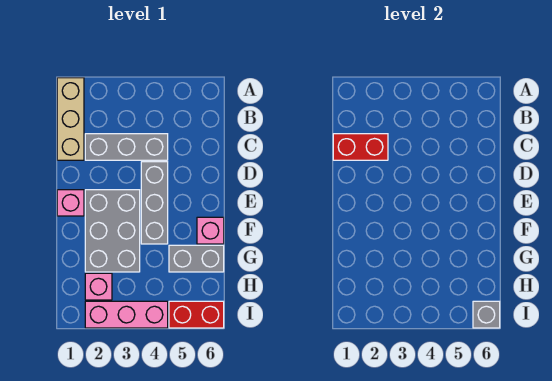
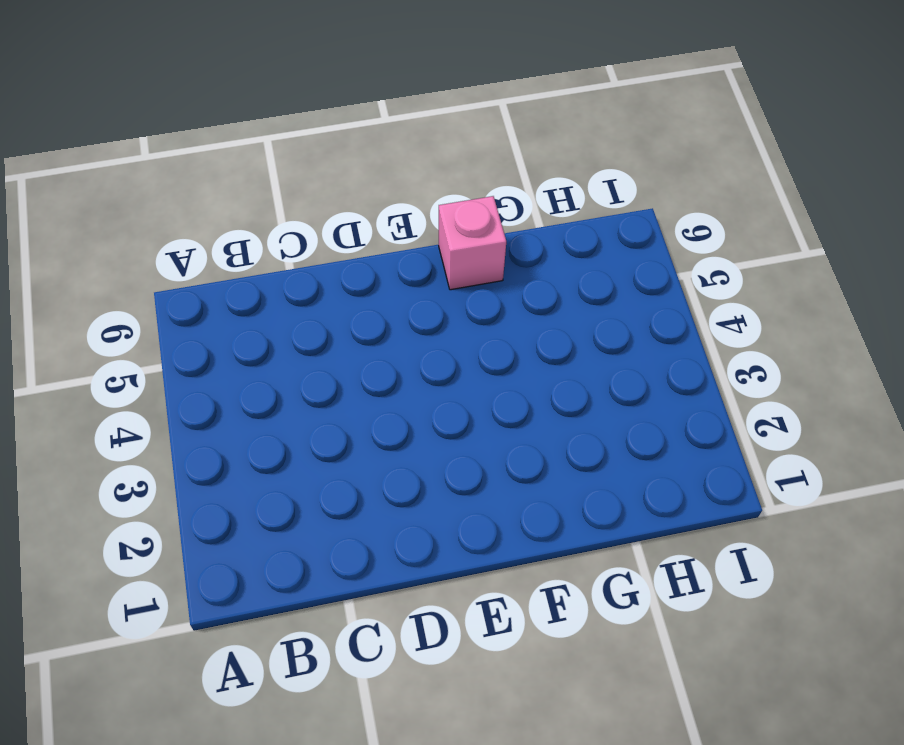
none -> tan 1x3 brick [57,78,84,160]
none -> grey 1x3 brick [85,134,168,160]
none -> grey 1x3 brick [141,162,168,244]

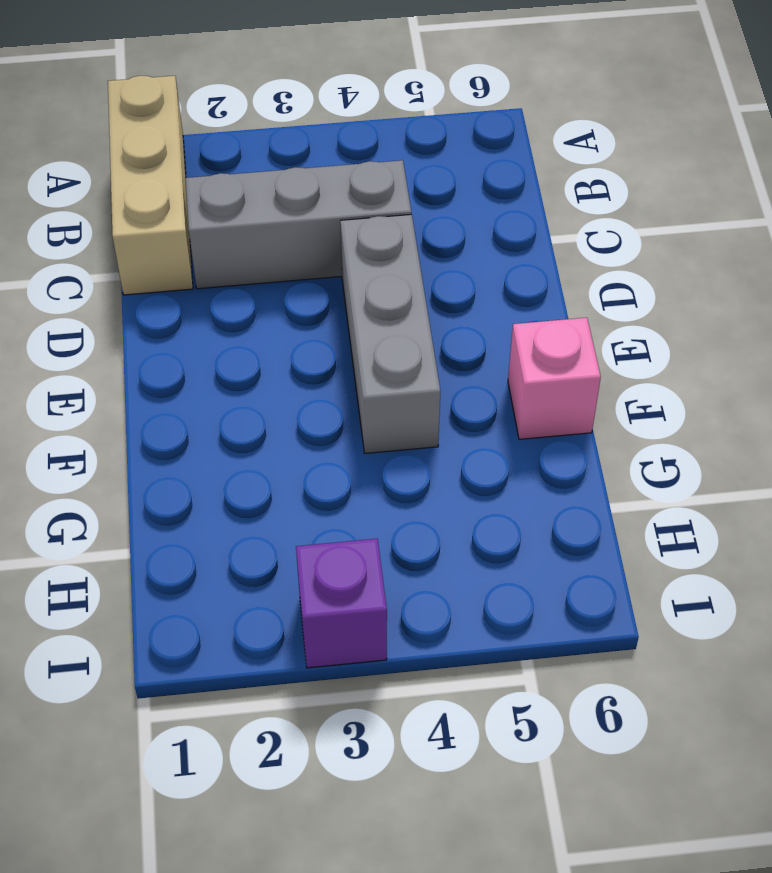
purple 1x1 brick [296,539,387,668] -> pink 1x3 brick [85,301,168,328]
none -> pink 1x1 brick [57,190,84,216]
none -> grey 2x3 brick [85,190,140,272]
none -> grey 1x2 brick [169,245,224,272]

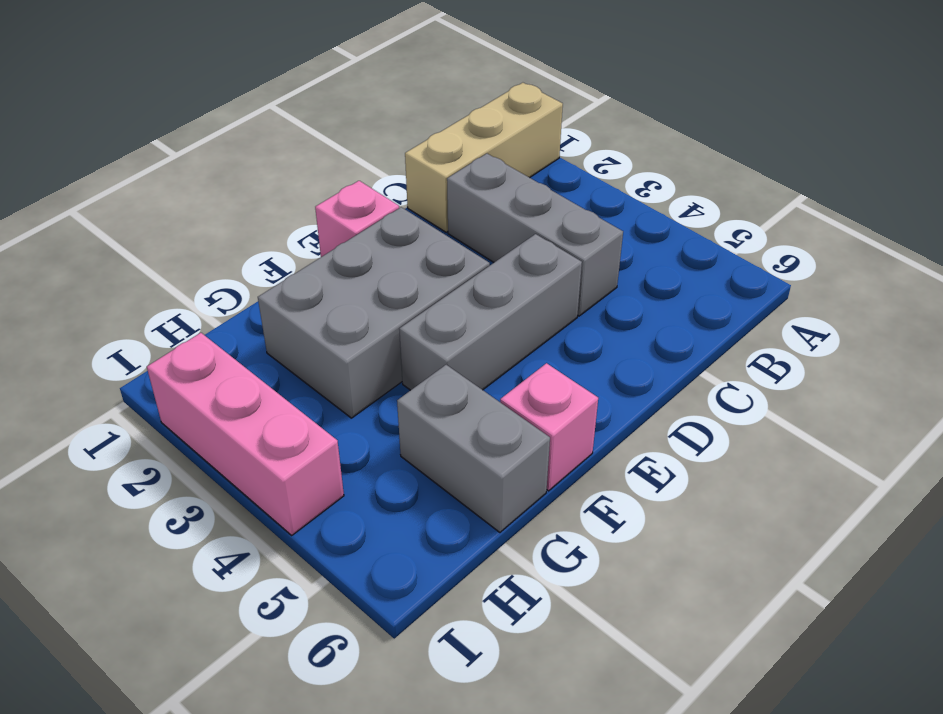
none -> pink 1x1 brick [85,273,112,300]
none -> red 1x2 brick [169,301,224,328]
none -> red 1x2 brick [333,134,388,160]

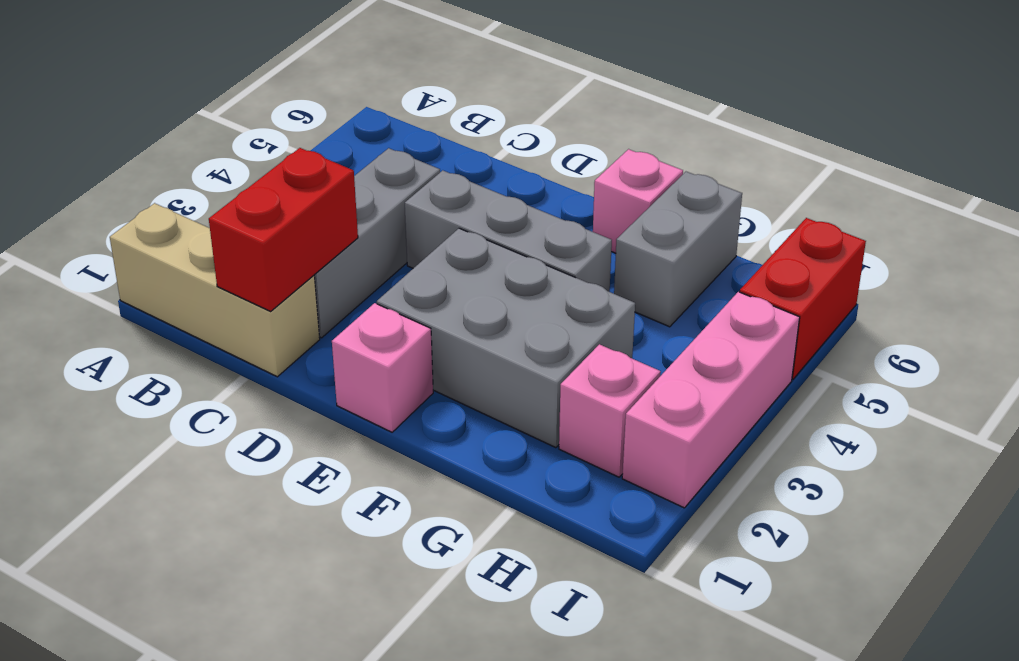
none -> grey 1x1 brick [473,301,500,328]

